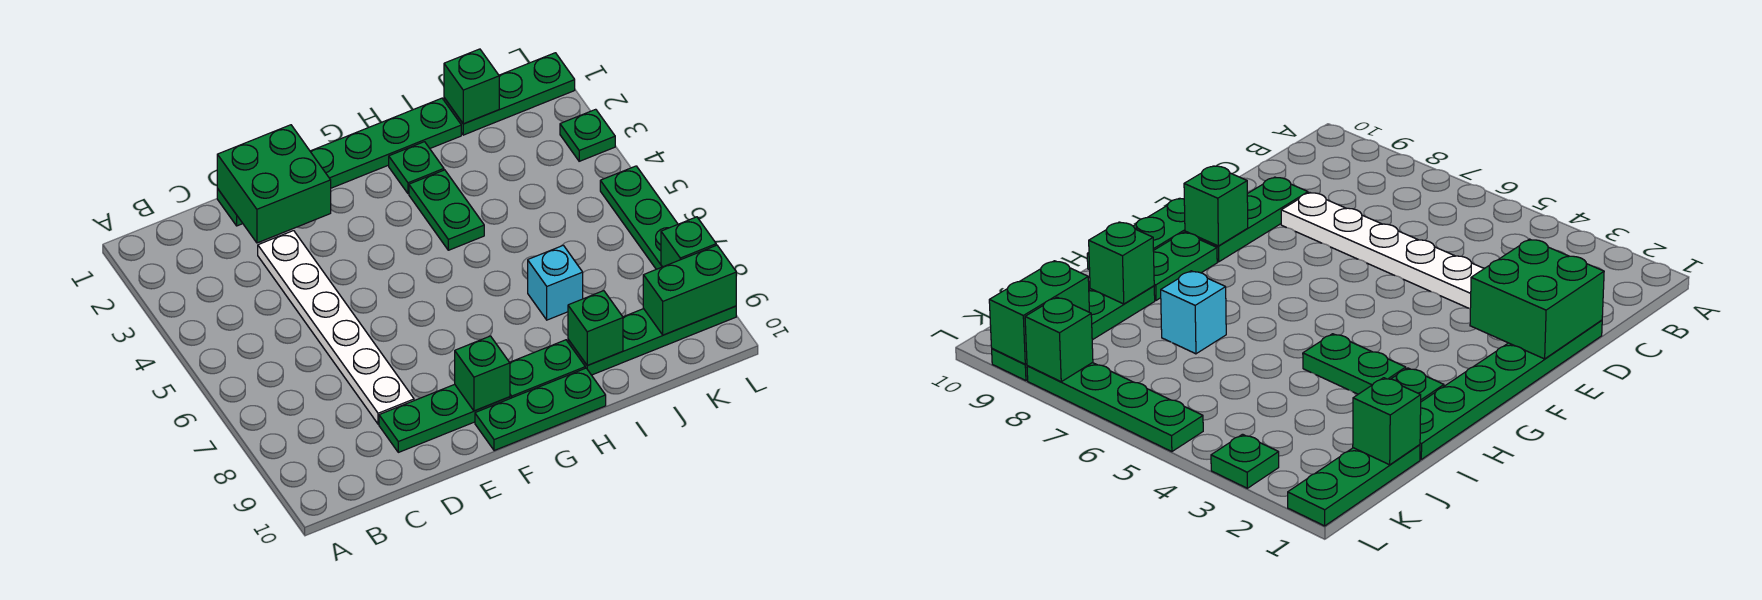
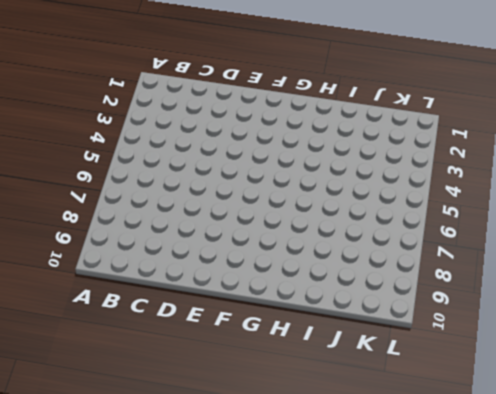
none -> green 1x6 plate [217,98,461,226]
none -> white 1x6 plate [258,231,414,424]
none -> green 1x3 plate [379,384,510,452]

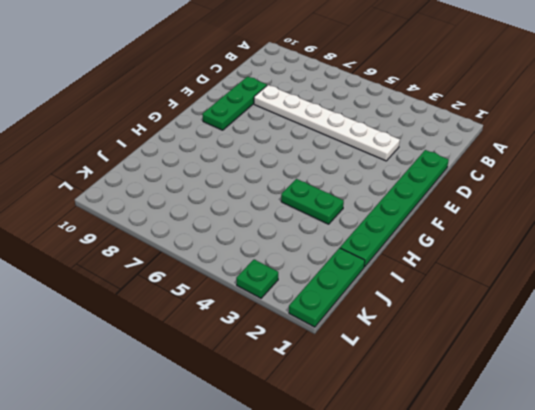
none -> green 1x3 plate [475,368,606,451]
none -> green 1x2 plate [510,340,585,398]
none -> green 1x1 plate [389,142,444,194]

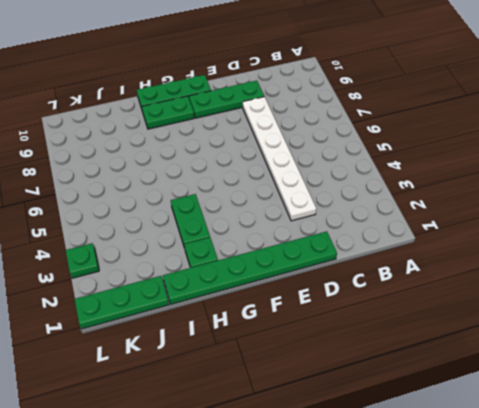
none -> cyan 1x1 brick [528,245,583,320]
none -> green 1x4 plate [568,306,736,375]
none -> green 1x4 plate [600,166,678,269]

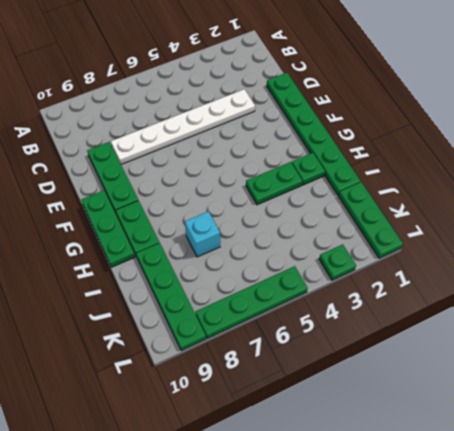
none -> green 2x2 brick [217,125,331,243]
none -> green 1x1 brick [455,336,510,411]
none -> green 1x1 brick [568,291,623,365]

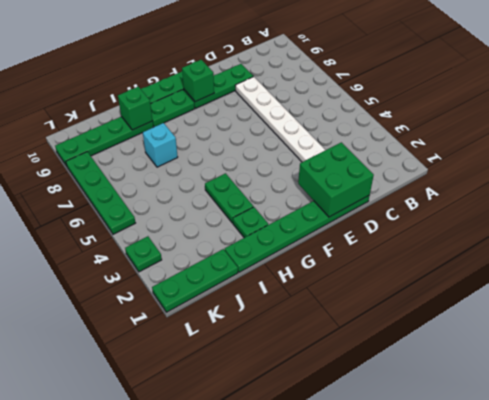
none -> green 1x1 brick [444,49,499,124]
none -> green 1x2 brick [643,245,736,335]
none -> green 1x1 brick [661,217,716,267]

